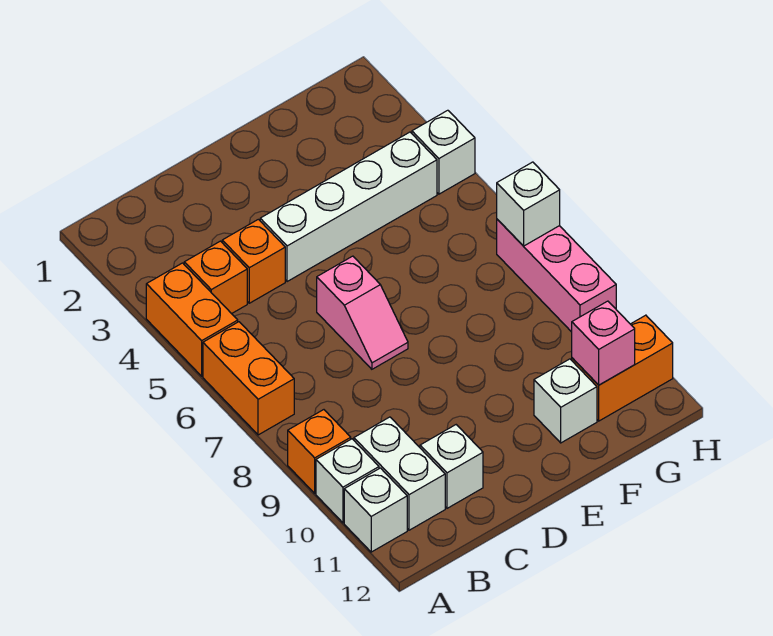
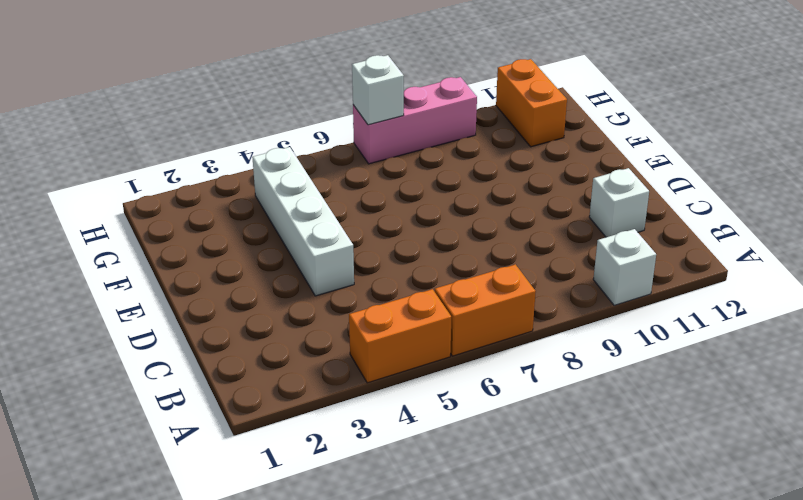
none -> orange 1x1 brick [288,410,351,493]
none -> white 1x1 brick [344,468,407,552]
none -> orange 1x1 brick [184,241,247,314]

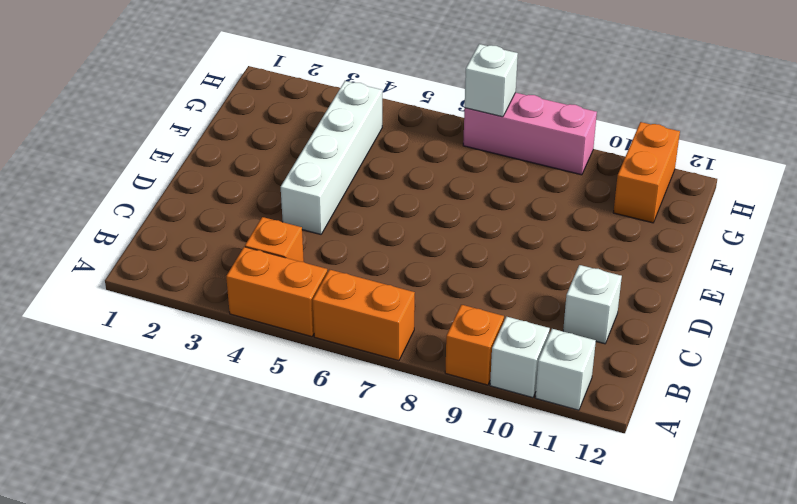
none -> white 1x2 brick [354,417,445,530]
none -> orange 1x1 brick [222,219,285,303]
none -> pink 1x2 slope [317,256,408,369]

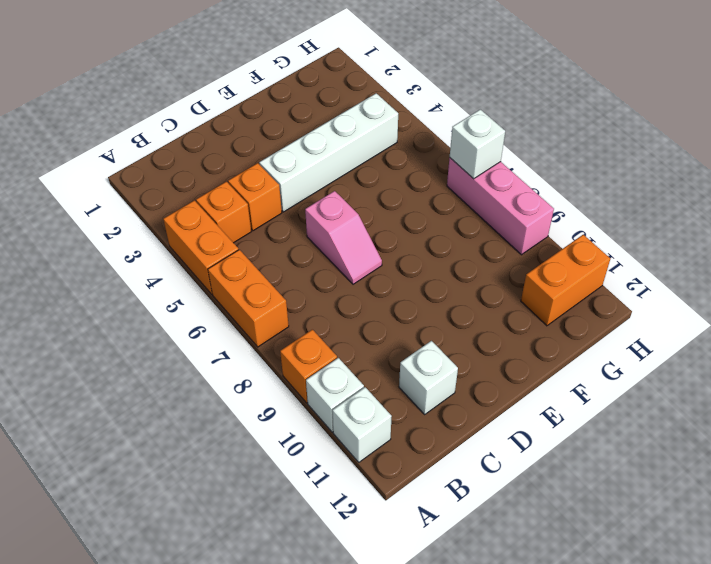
none -> white 1x2 brick [354,417,445,530]
none -> white 1x1 brick [534,359,597,443]
none -> white 1x1 brick [412,110,475,194]

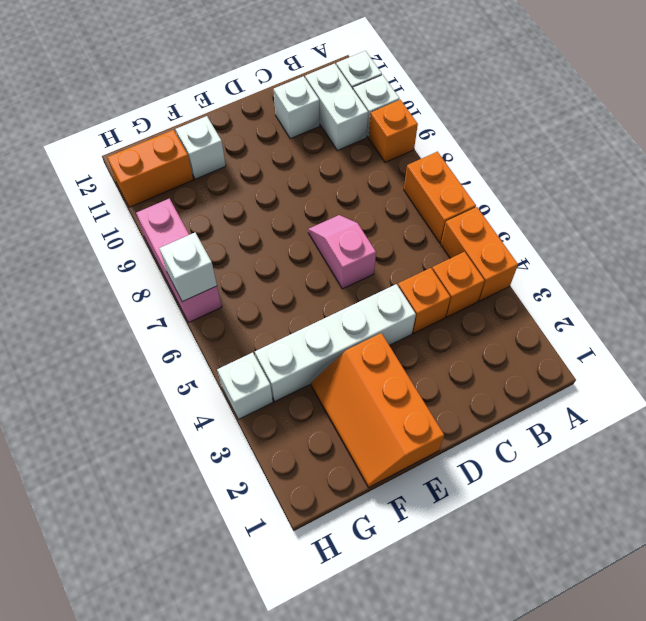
orange 2x3 slope [311,333,444,487] -> none
none -> pink 1x1 brick [572,301,635,385]

